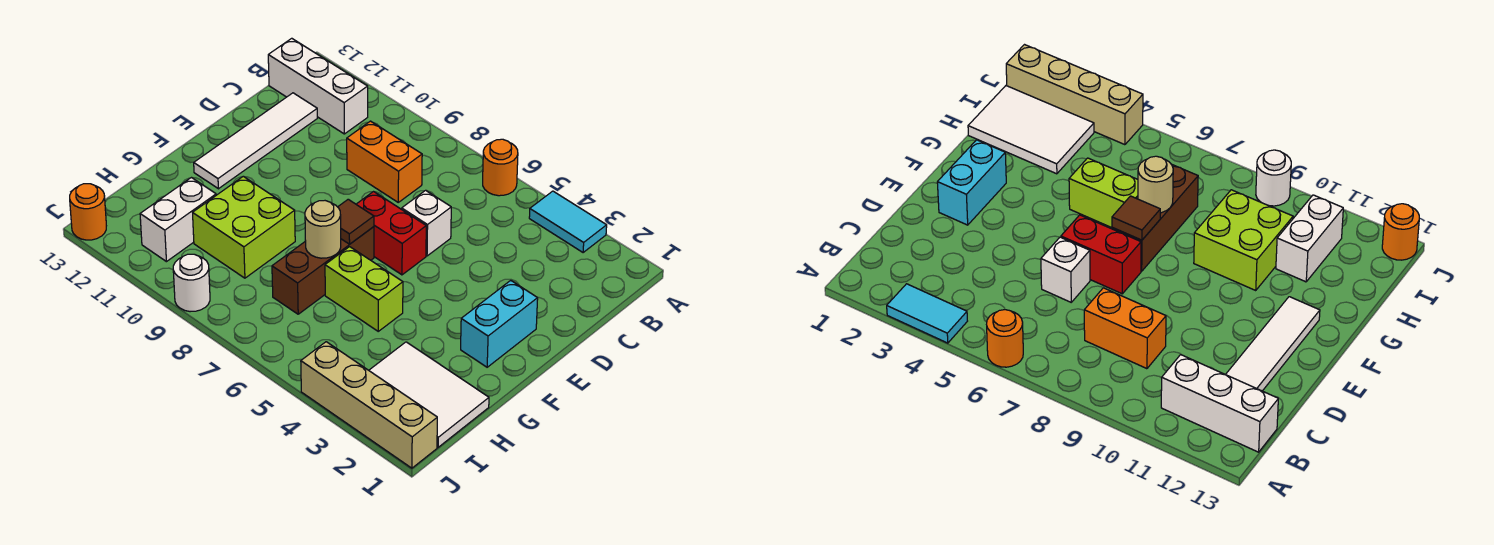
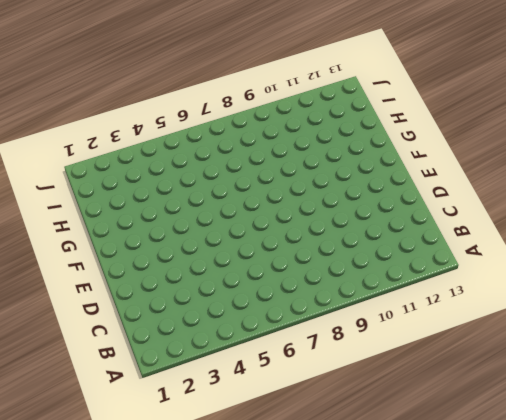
none -> cyan 1x2 tile [529,191,607,253]
none -> orange 1x1 round brick [483,139,518,196]
none -> white 1x3 brick [268,38,368,134]

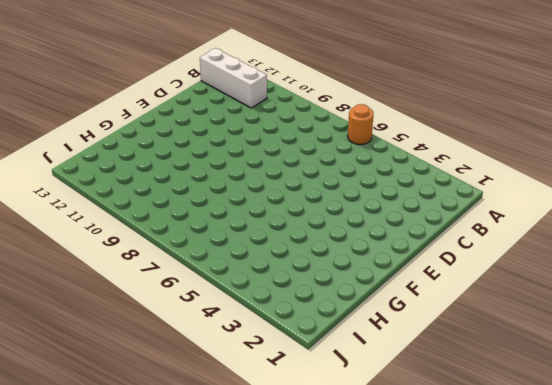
none -> cyan 1x2 tile [529,191,607,253]
none -> orange 1x2 brick [347,121,422,202]
none -> white 1x4 tile [194,93,317,189]

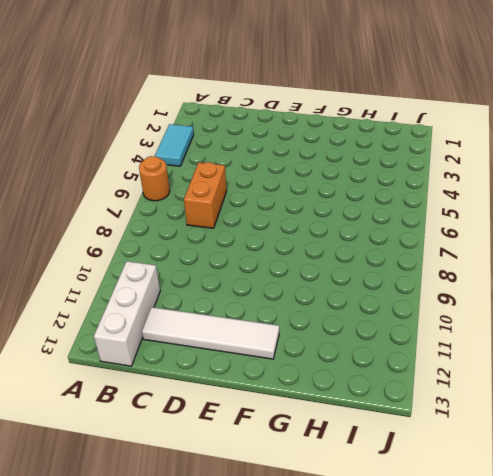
orange 1x2 brick [184,162,227,228] -> orange 1x2 brick moved to [347,121,422,202]
none -> white 1x1 brick [402,190,451,256]
none -> cyan 1x2 brick [461,280,538,367]
none -> red 1x2 brick [356,192,426,275]

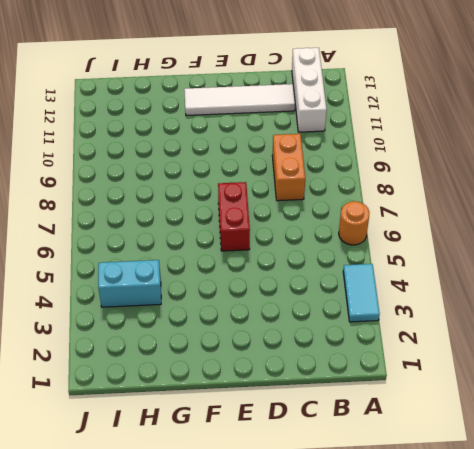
cyan 1x2 brick [98,260,161,307] -> cyan 1x2 brick moved to [461,280,538,367]
none -> white 1x1 brick [402,190,451,256]
none -> brown 1x3 brick [272,227,374,314]
none -> lime 1x2 brick [325,247,403,331]

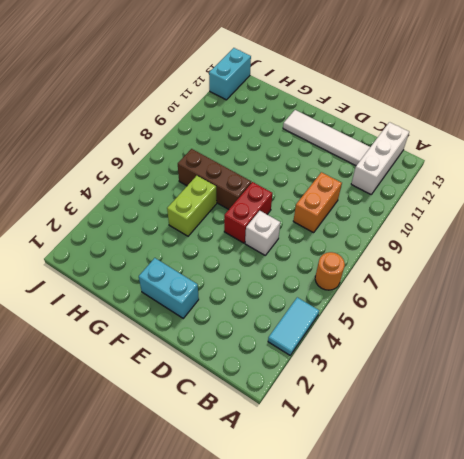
cyan 1x2 brick [209,48,251,100] -> orange 1x1 round brick [70,184,106,240]
none -> lime 2x2 brick [193,176,295,278]
none -> white 2x3 tile [369,342,489,447]
none -> white 1x2 brick [140,178,216,262]

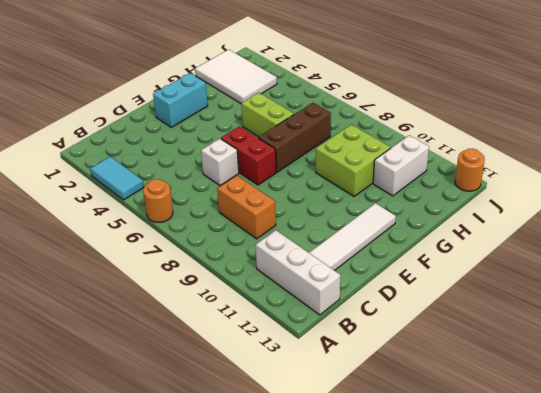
none -> tan 1x4 brick [301,342,437,468]
none -> white 1x1 round brick [173,254,210,312]
none -> brown 1x1 tile [338,199,374,244]

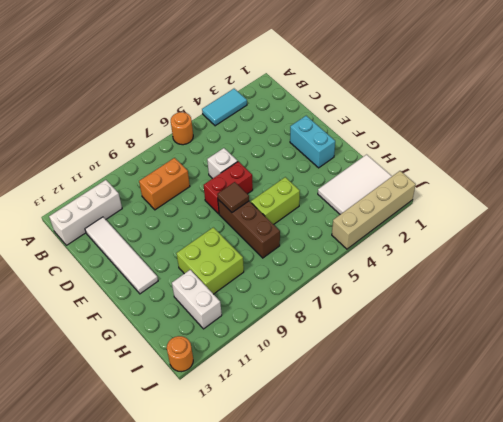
none -> white 1x1 round brick [173,254,210,312]
none -> tan 1x1 round brick [305,201,341,258]

